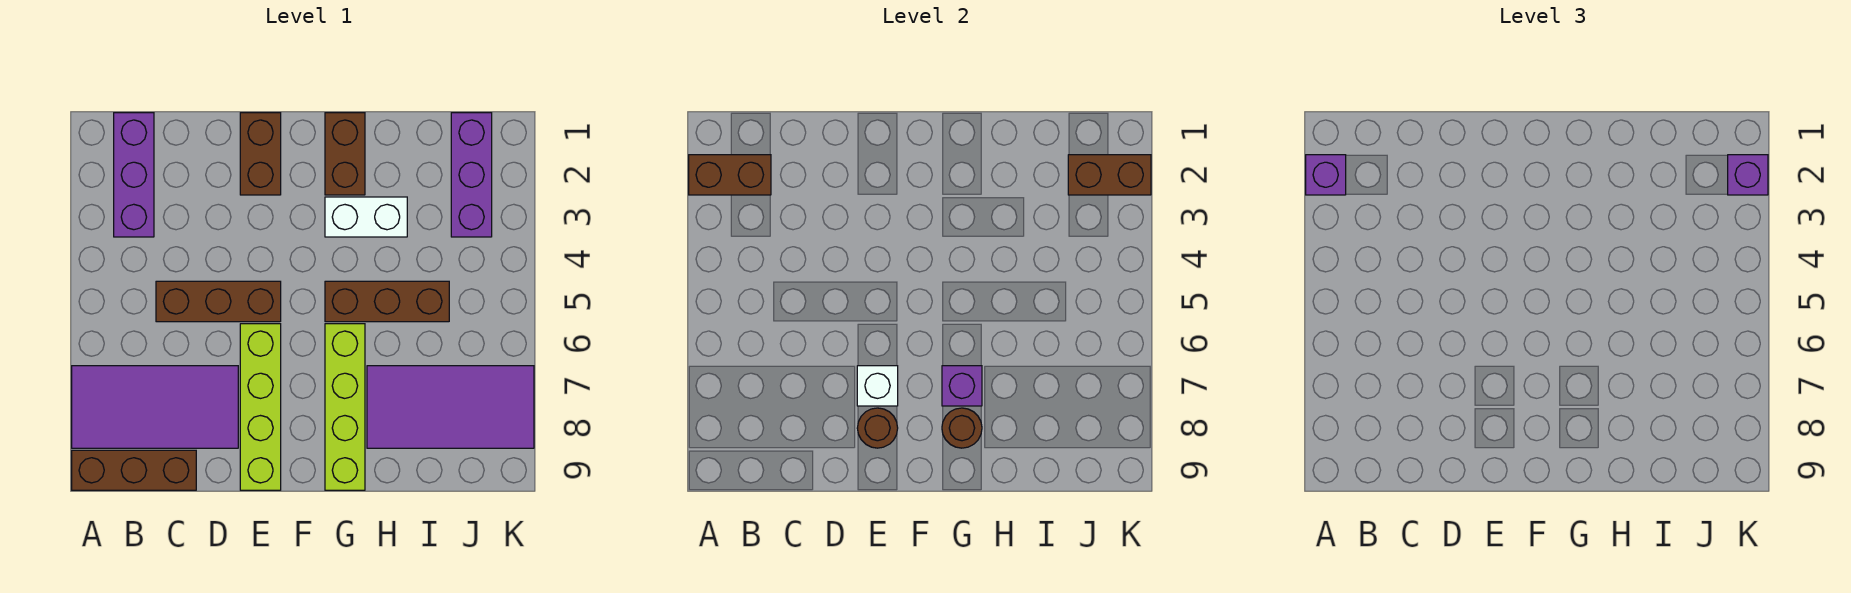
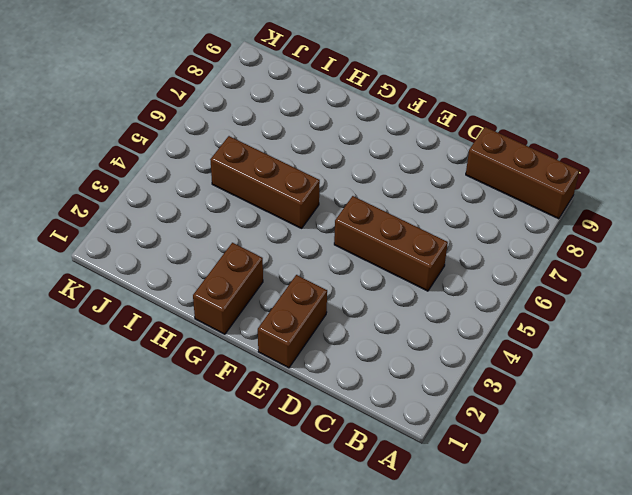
none -> purple 2x4 tile [72,366,238,448]
none -> purple 1x3 brick [114,113,154,237]
none -> lime 1x4 brick [240,324,281,490]

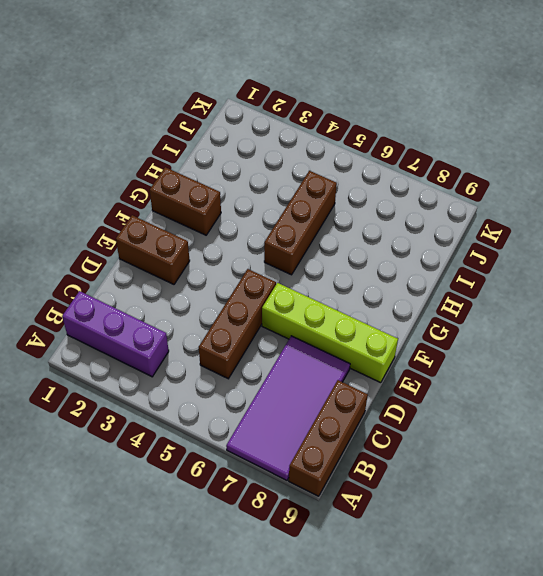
none -> white 1x2 brick [325,197,407,237]
none -> lime 1x4 brick [325,324,365,490]
none -> purple 2x4 tile [367,366,534,448]

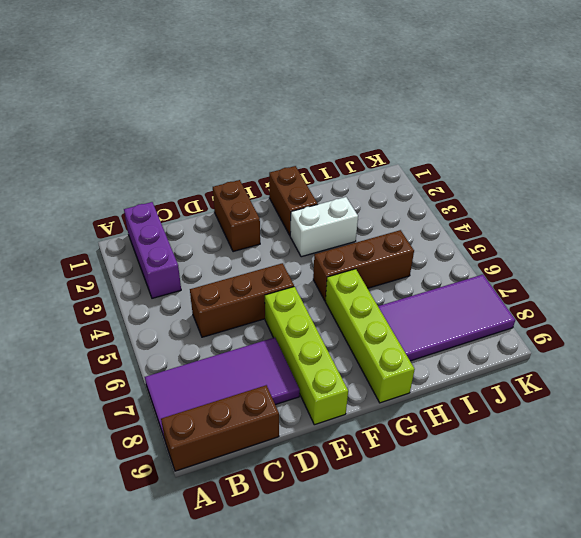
none -> purple 1x3 brick [451,113,492,237]
none -> brown 1x2 brick [689,155,771,195]
none -> white 1x1 brick [857,366,898,406]

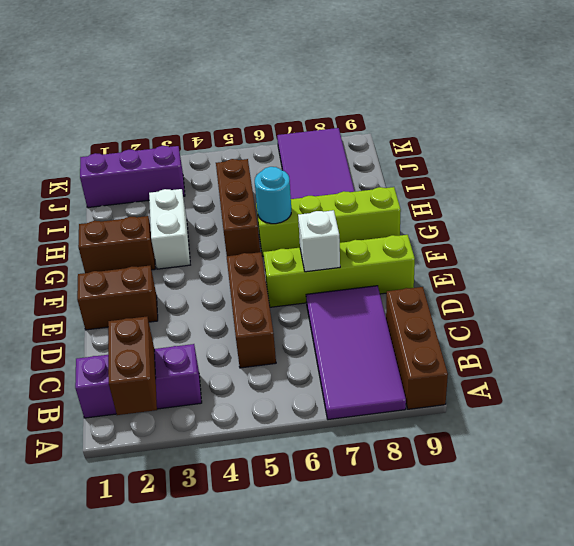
cyan 1x1 round brick [255,167,291,224] -> none
none -> brown 1x1 round brick [857,408,898,448]
none -> purple 1x1 brick [942,366,982,406]
none -> brown 1x1 round brick [942,408,982,448]

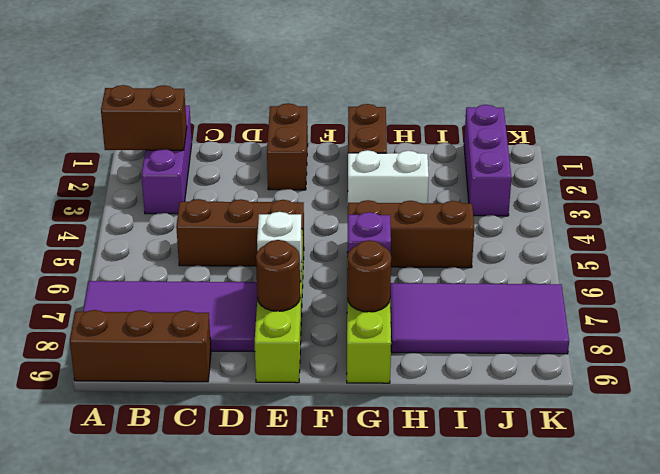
none -> brown 1x2 brick [1068,155,1151,195]
none -> purple 1x1 brick [1306,155,1346,195]
none -> purple 1x1 brick [1728,155,1768,195]

